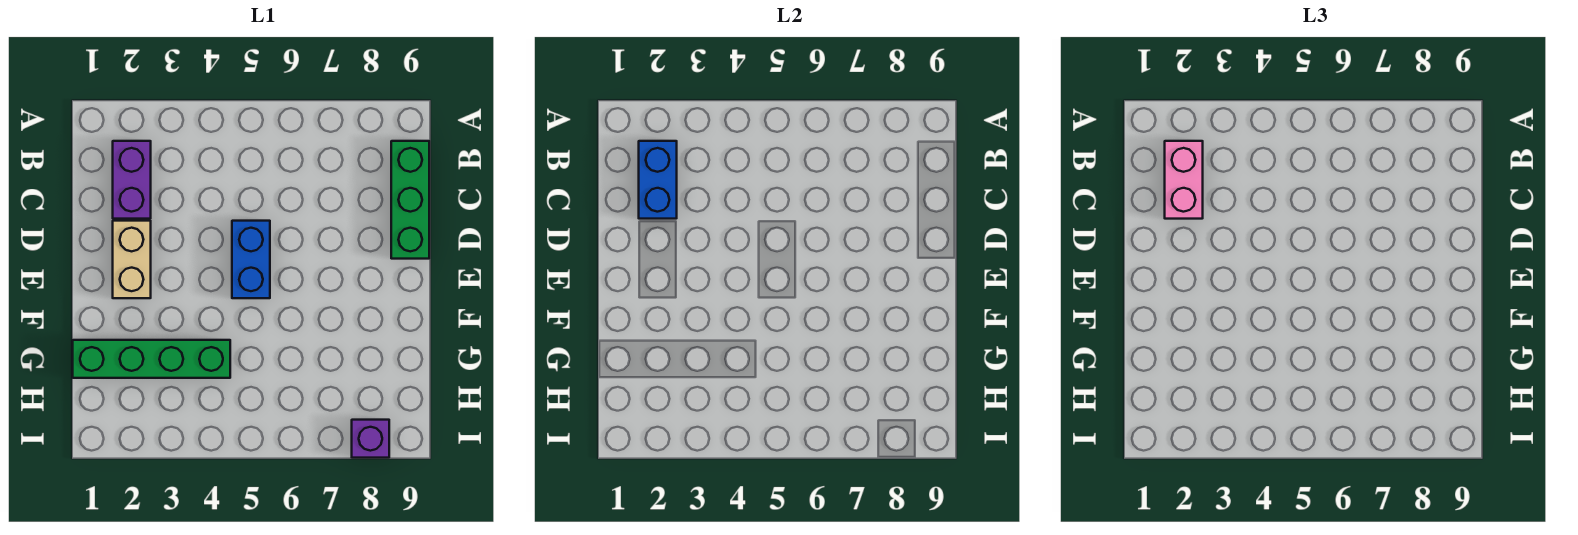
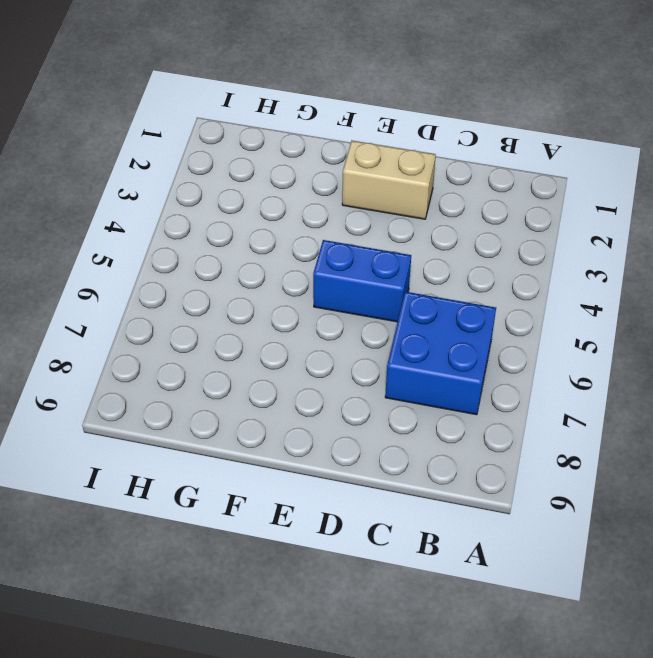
blue 2x2 brick [385,292,496,415] -> none
none -> purple 1x2 brick [113,141,151,219]
none -> green 1x3 brick [391,141,429,259]

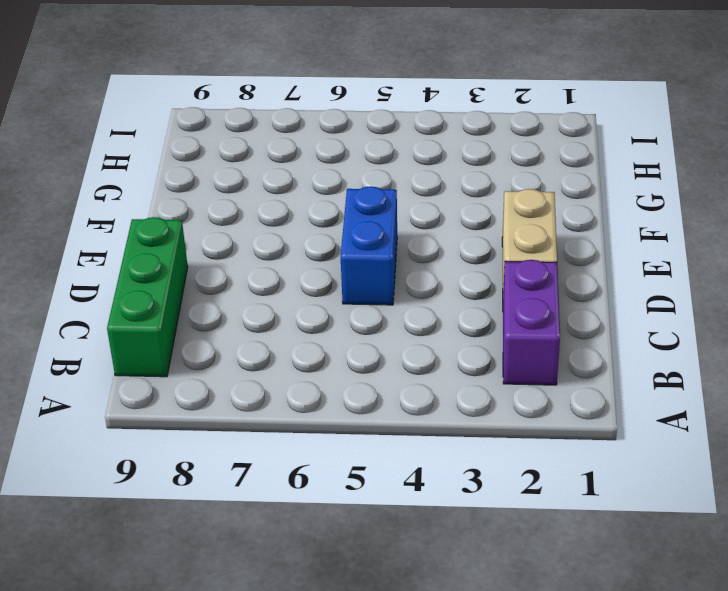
none -> green 1x4 brick [73,340,230,378]
none -> purple 1x1 brick [352,420,389,458]

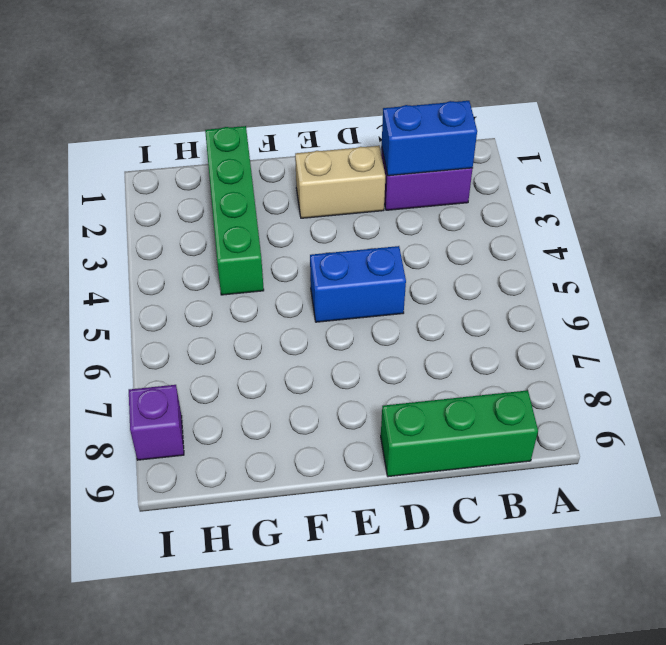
none -> pink 1x2 brick [1165,141,1203,219]

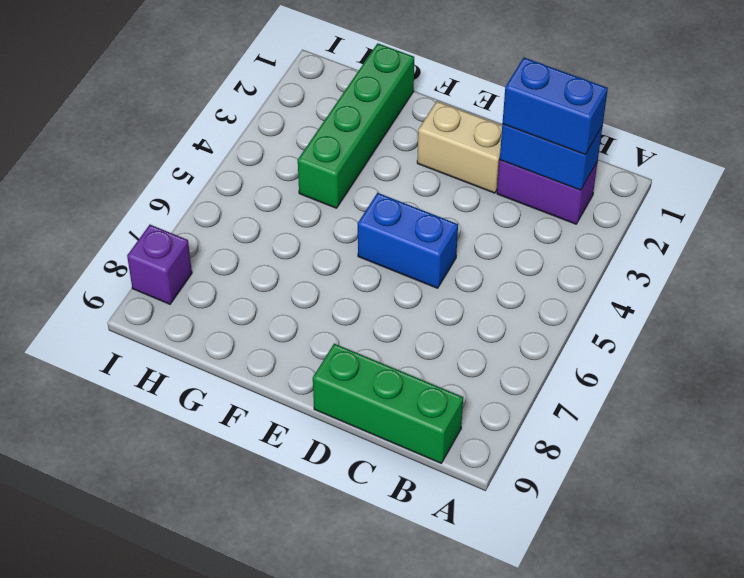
blue 1x2 brick [502,58,608,155] -> pink 1x2 brick [1165,141,1203,219]

